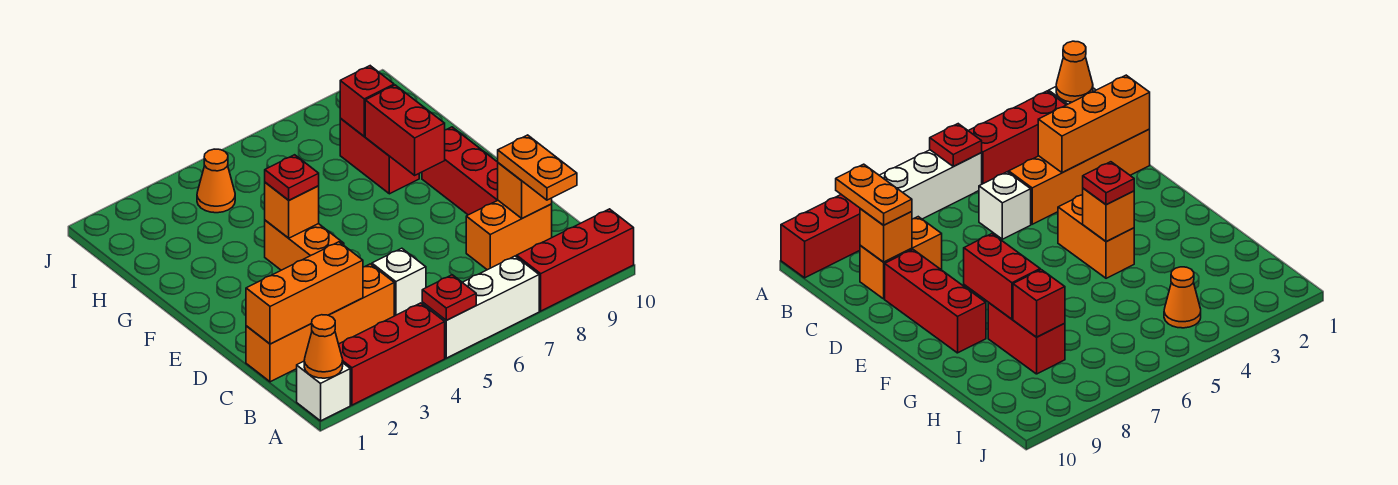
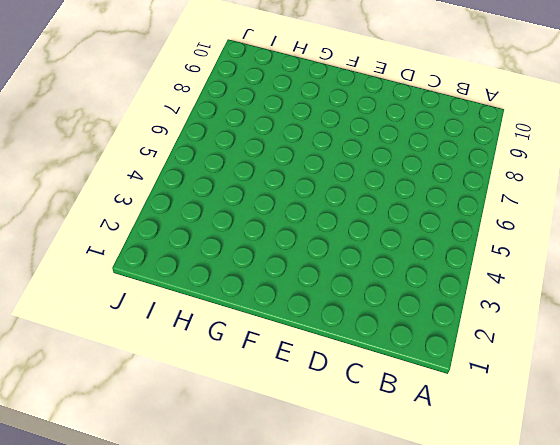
none -> white 1x1 brick [297,361,350,421]
none -> red 1x3 brick [339,303,445,405]
none -> white 1x3 brick [422,256,539,358]

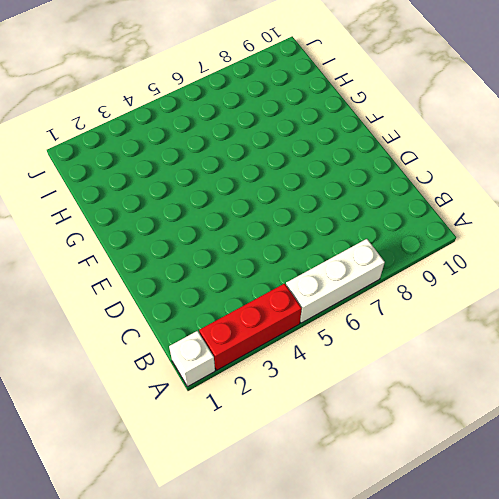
none -> red 1x3 brick [517,209,634,311]
none -> orange 1x4 brick [246,264,394,382]
none -> white 1x1 brick [372,248,426,316]

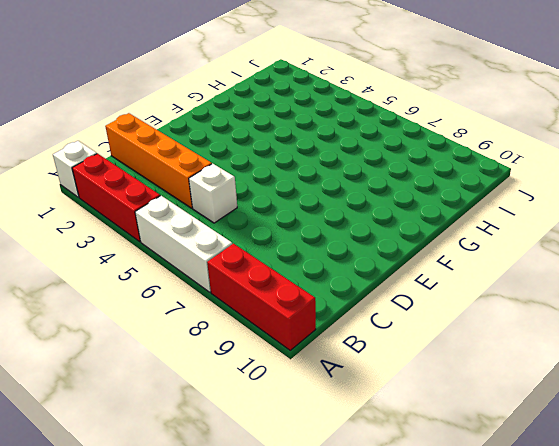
none -> orange 1x2 brick [466,201,552,270]
none -> red 1x3 brick [422,127,498,215]
none -> orange 1x2 brick [265,220,344,270]

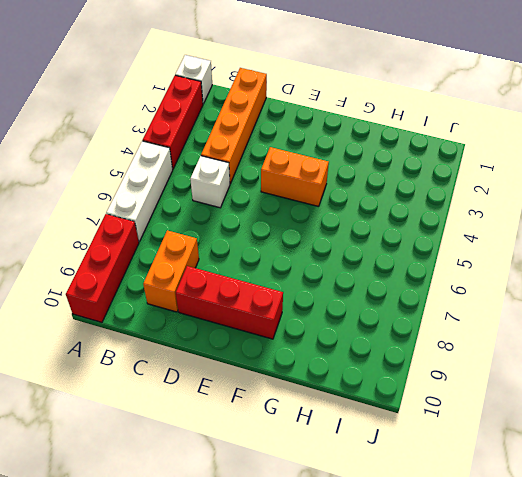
none -> red 1x2 brick [340,118,419,194]
none -> orange 1x1 cone [197,149,235,213]
none -> orange 1x1 cone [304,315,343,378]

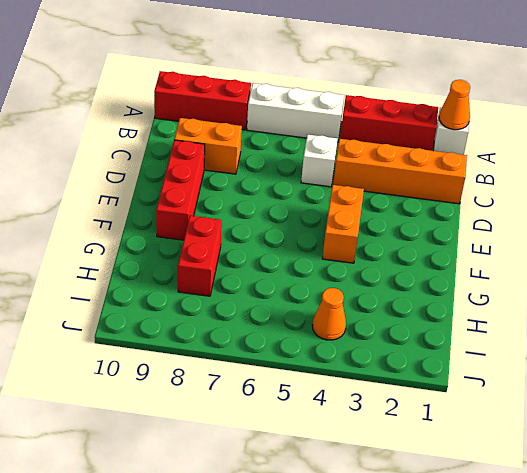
none -> red 1x1 plate [422,275,476,320]
none -> orange 1x3 brick [246,242,363,344]
none -> orange 1x1 brick [498,163,552,218]

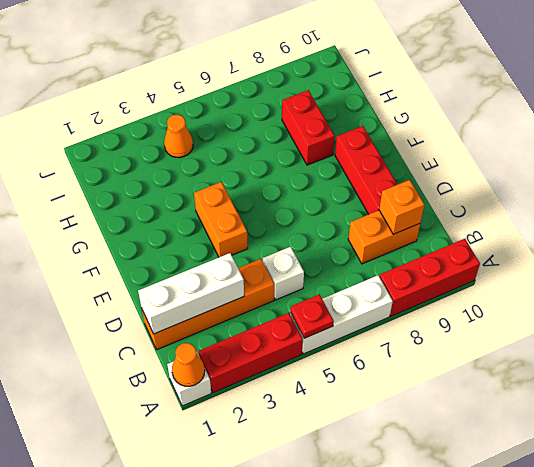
white 1x3 brick [138,253,244,334] -> orange 1x3 brick [246,242,363,344]
none -> orange 1x1 brick [265,182,319,238]
none -> red 1x2 brick [365,85,445,175]
none -> red 1x1 brick [340,66,394,136]

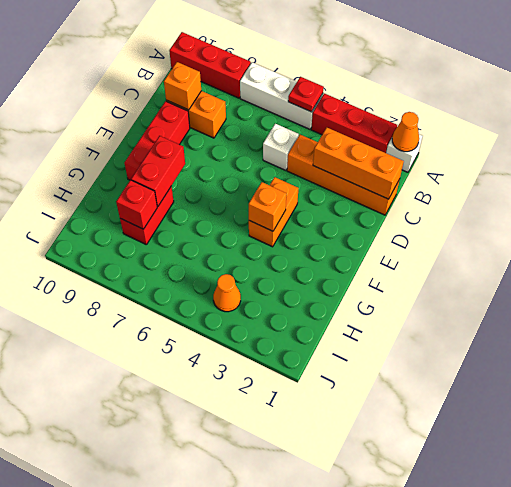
none -> orange 1x2 plate [498,135,577,200]
none -> red 1x1 plate [265,155,319,200]

